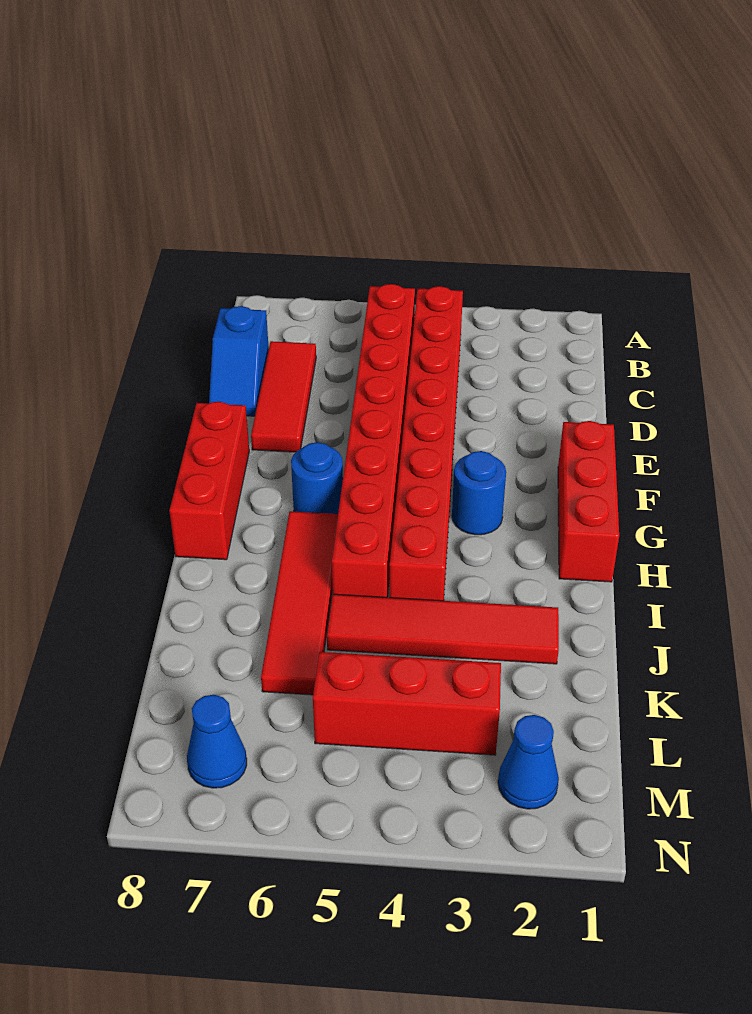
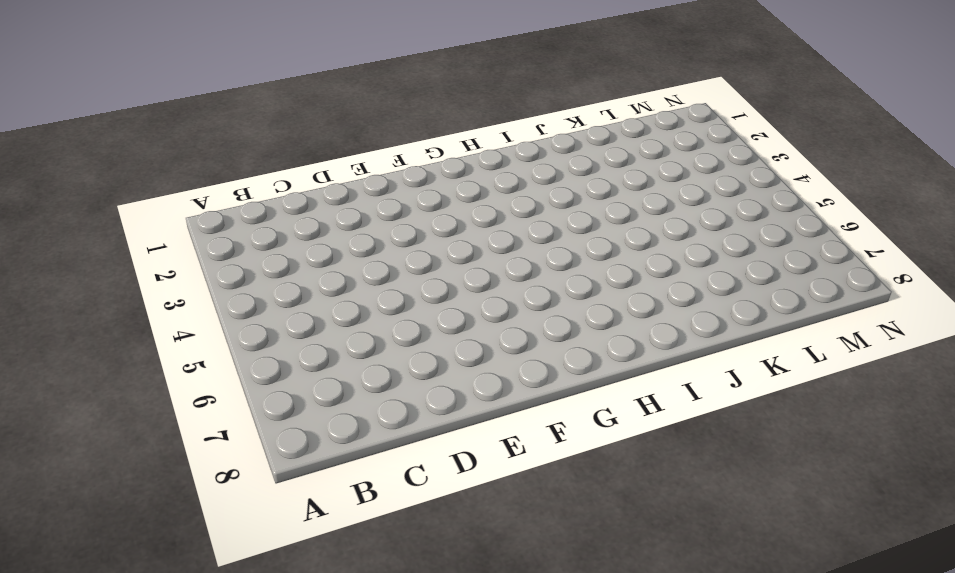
none -> red 1x8 brick [389,286,463,601]
none -> red 1x8 brick [332,284,415,597]
none -> red 1x3 tile [251,341,316,452]

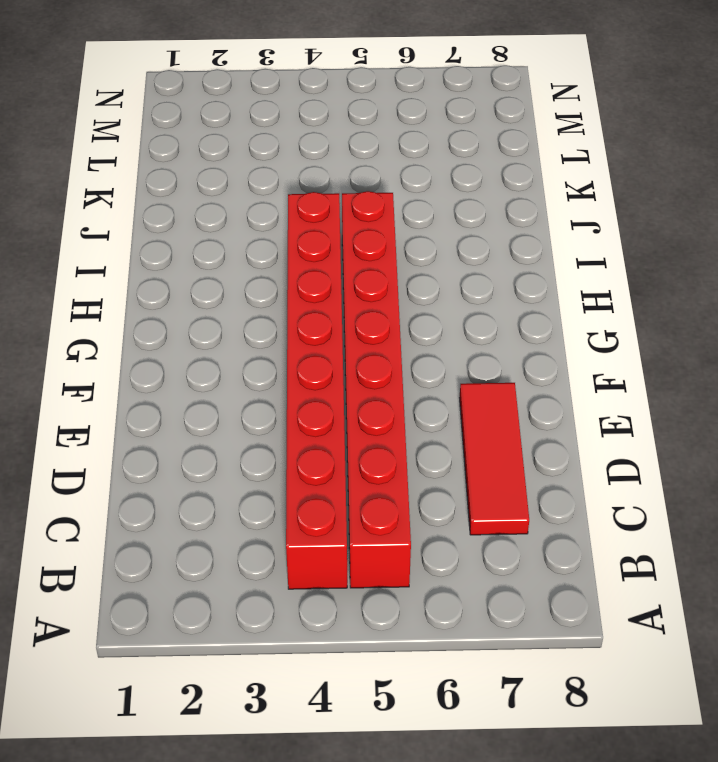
none -> blue 1x2 slope [209,306,269,416]
none -> red 1x3 brick [558,421,619,582]
none -> red 1x3 brick [169,402,249,560]

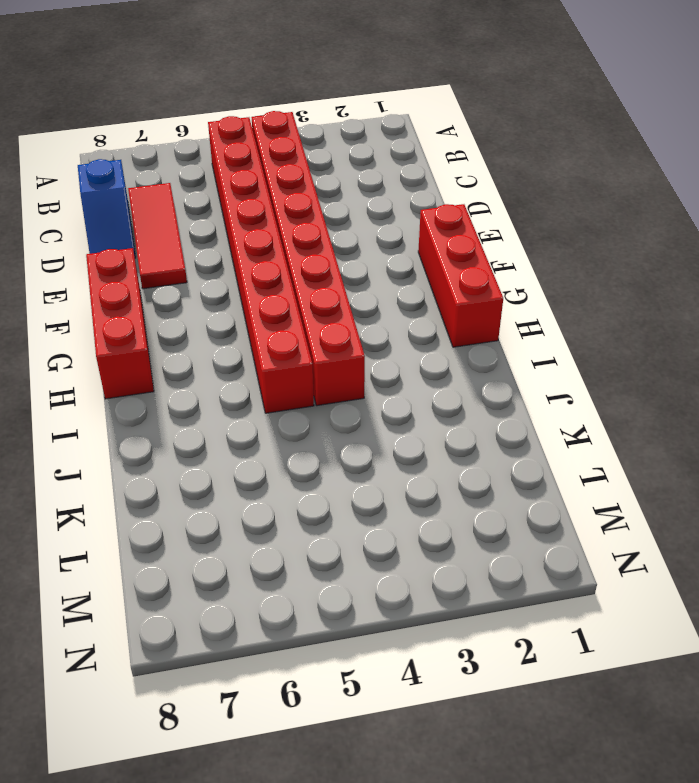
none -> blue 1x1 round brick [452,451,506,535]
none -> blue 1x1 round brick [291,442,343,514]
none -> red 1x4 tile [261,511,338,695]

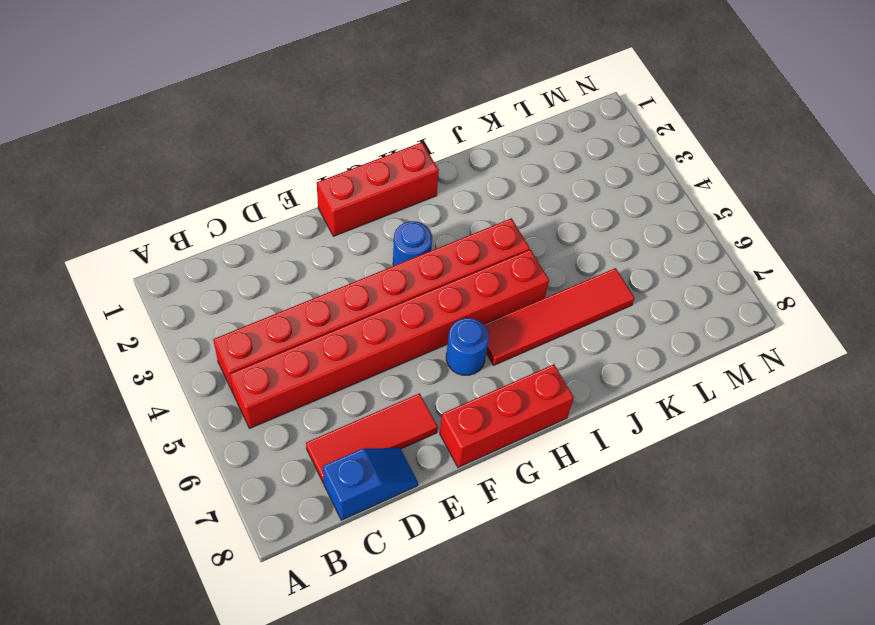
none -> red 1x4 tile [327,594,559,664]
none -> red 1x3 brick [313,652,501,755]
none -> blue 1x1 cone [498,715,559,809]

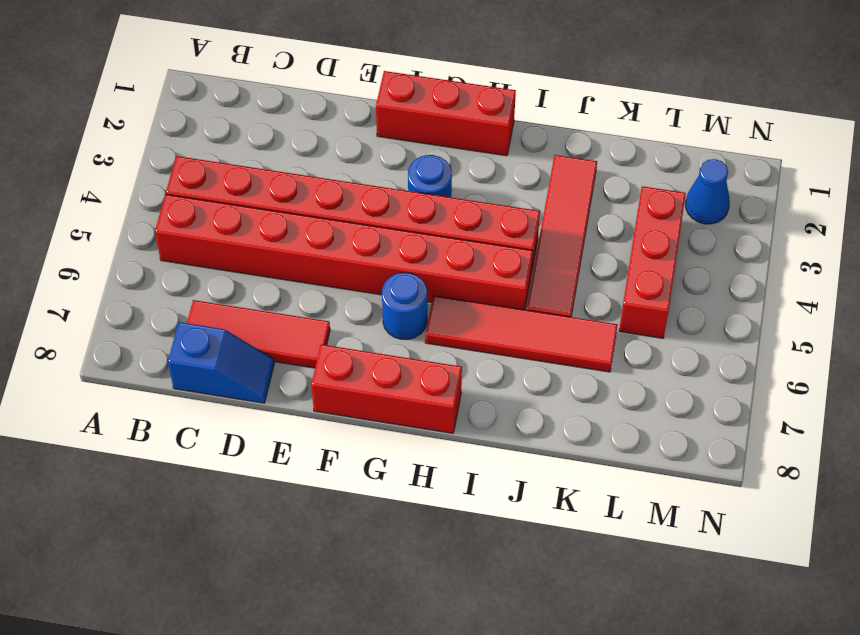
none -> blue 1x1 cone [187,695,247,788]

